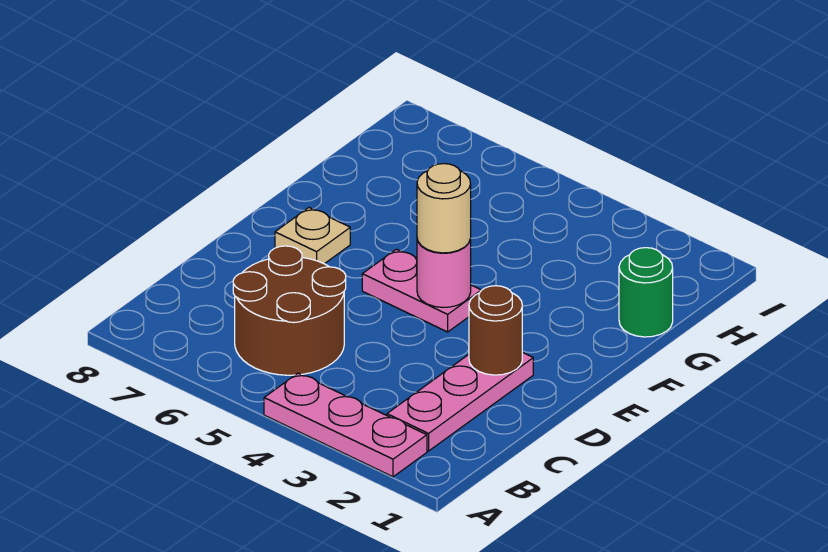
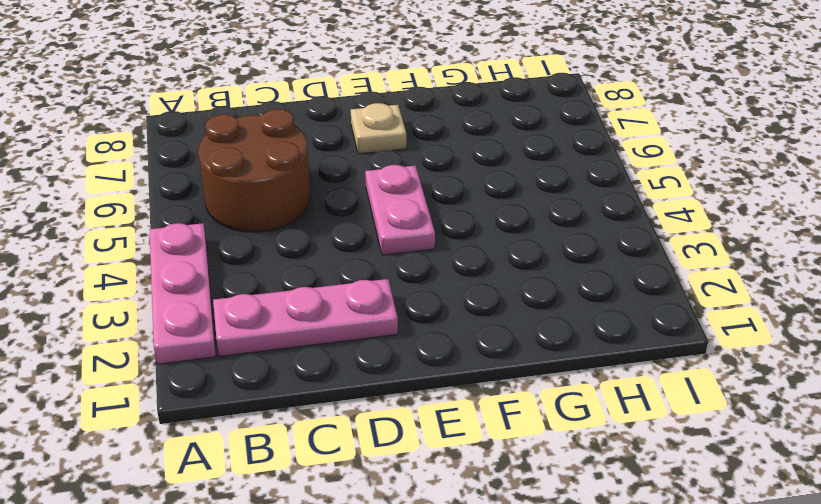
none -> green 1x1 round brick [619,248,673,337]
none -> brown 1x1 round brick [469,286,522,375]

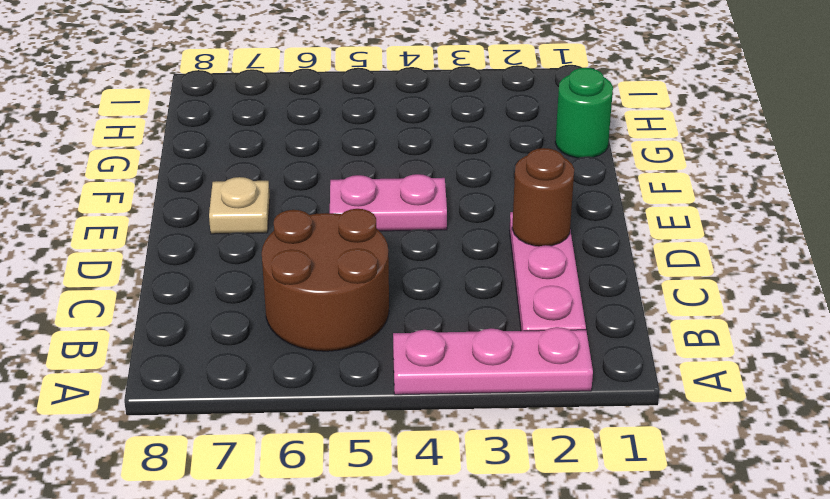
none -> pink 1x1 round brick [417,239,471,307]
none -> tan 1x1 round brick [417,164,471,253]

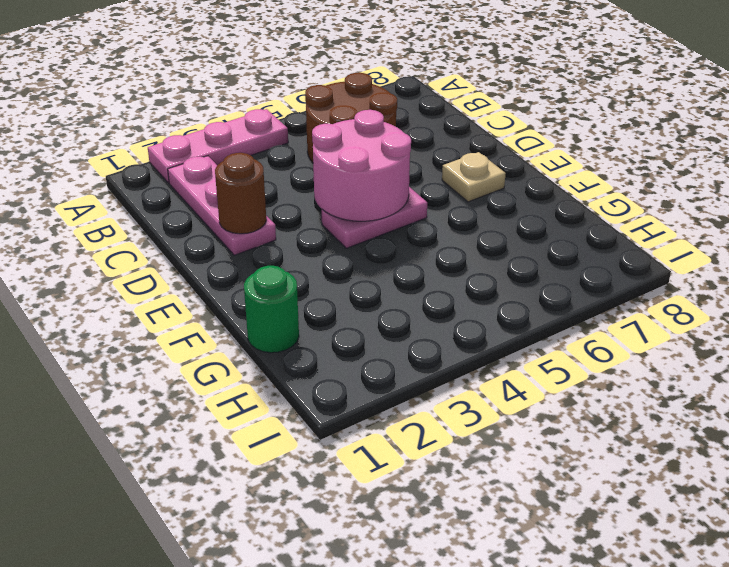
pink 2x2 round brick [312,110,411,221] -> pink 1x1 round brick [417,239,471,307]
none -> tan 1x1 round brick [417,164,471,253]

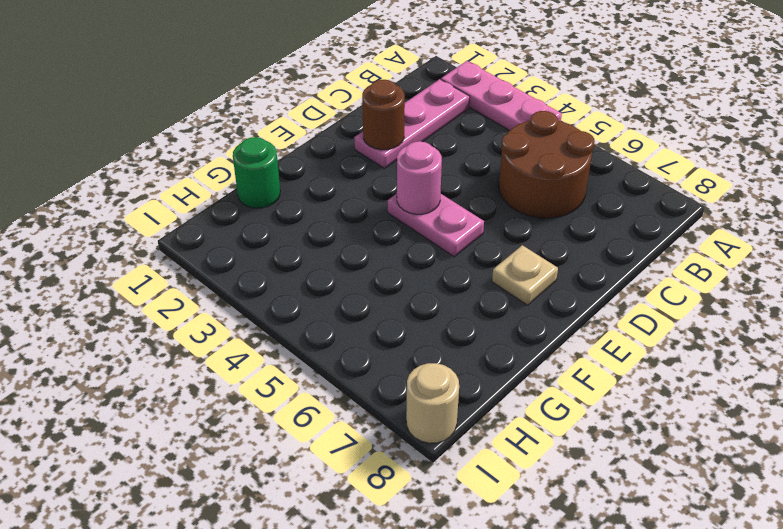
tan 1x1 round brick [406,363,459,443] -> tan 1x1 round brick moved to [417,164,471,253]

